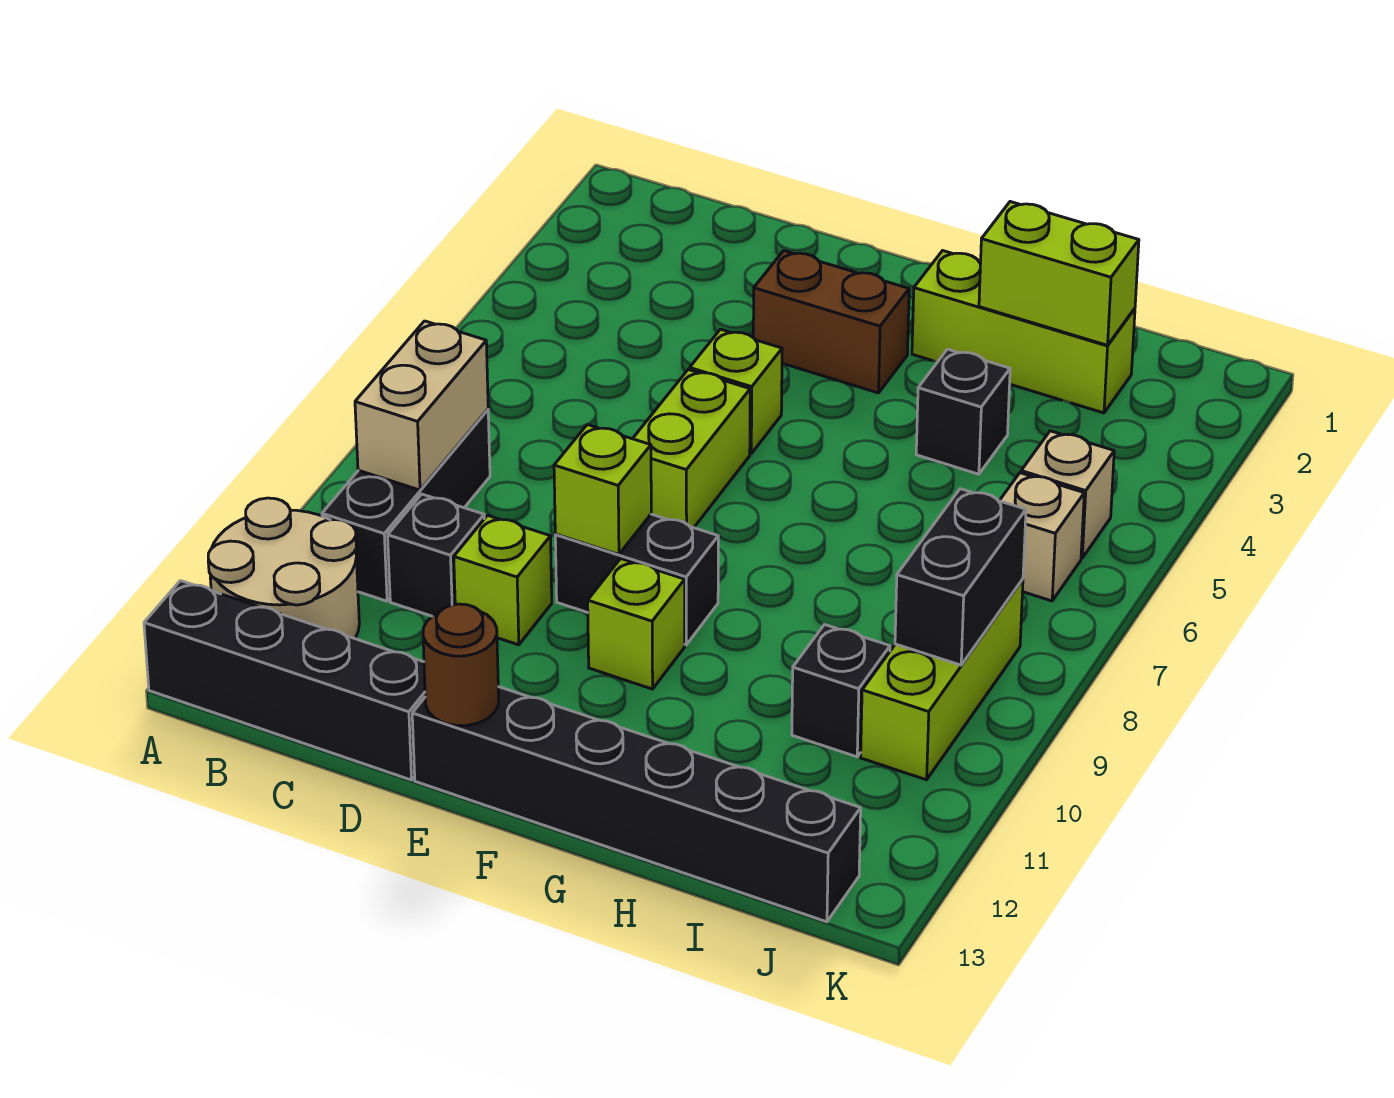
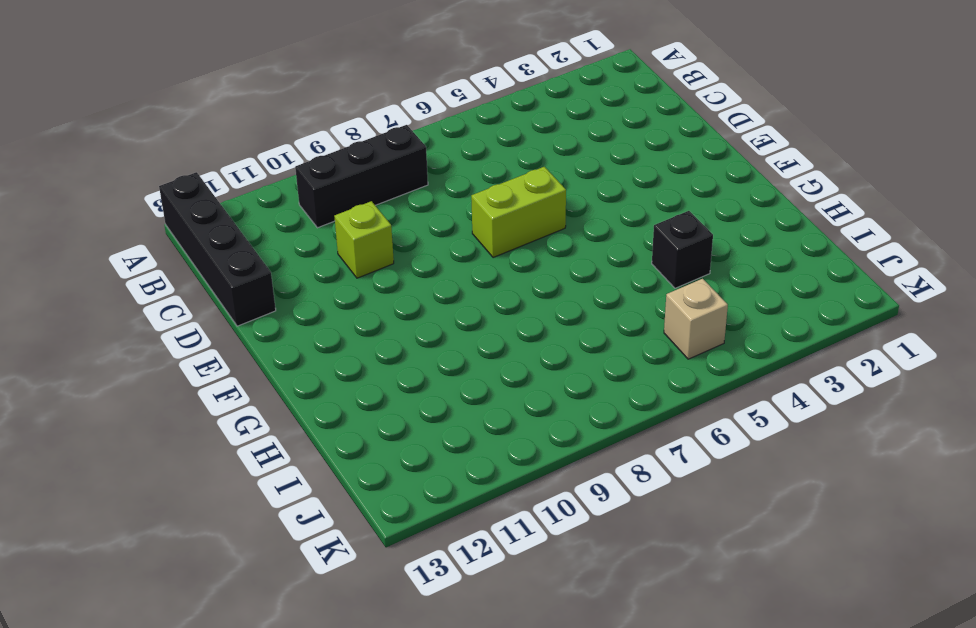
none -> tan 2x2 round brick [208,498,359,639]
none -> black 1x1 brick [388,494,484,616]
none -> brown 1x2 brick [753,251,909,393]

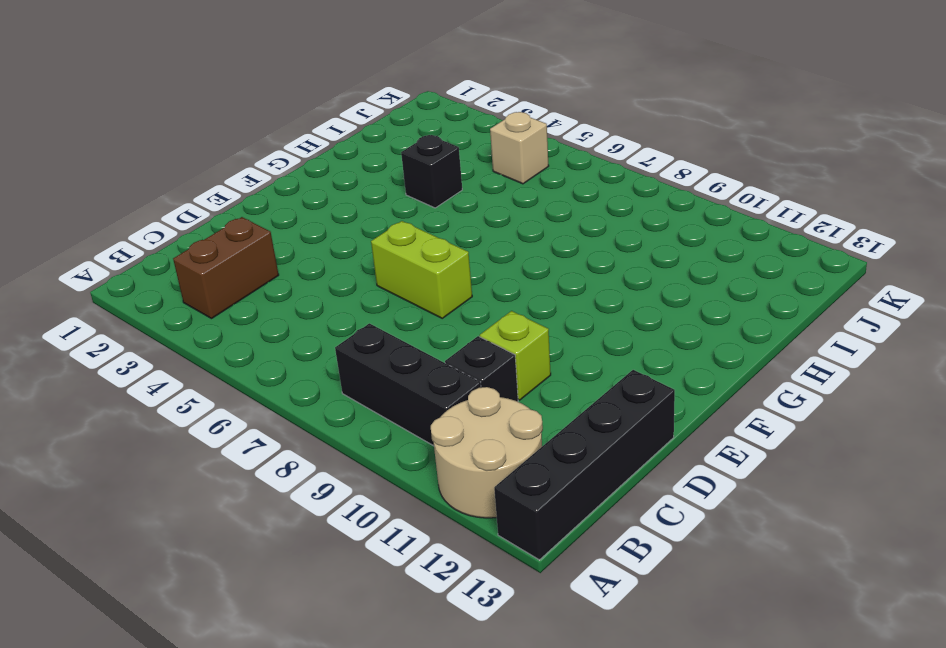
brown 1x2 brick [173,217,279,319] -> brown 1x2 brick moved to [753,251,909,393]
none -> lime 1x1 brick [690,329,782,454]
none -> black 1x2 brick [555,514,718,645]
none -> black 1x6 brick [412,687,861,922]

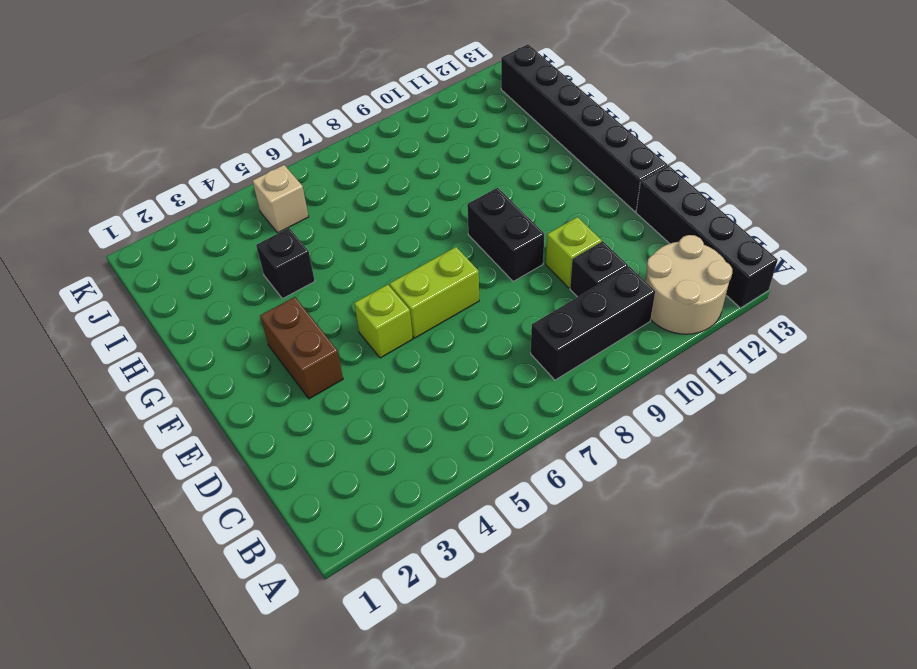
none -> lime 1x1 brick [588,559,685,689]
none -> lime 1x3 brick [912,251,1135,413]
none -> black 1x1 brick [792,625,890,757]

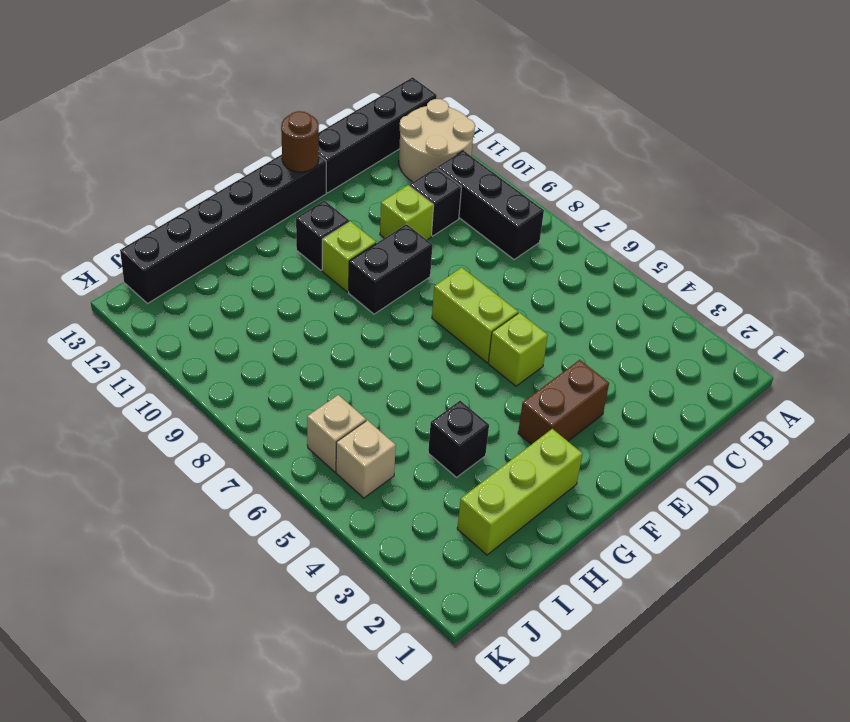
black 1x1 brick [296,200,349,270] -> black 1x1 brick moved to [792,625,890,757]
none -> lime 1x3 brick [861,579,1023,780]
none -> tan 1x2 brick [355,321,488,490]
none -> lime 1x1 brick [554,425,651,554]

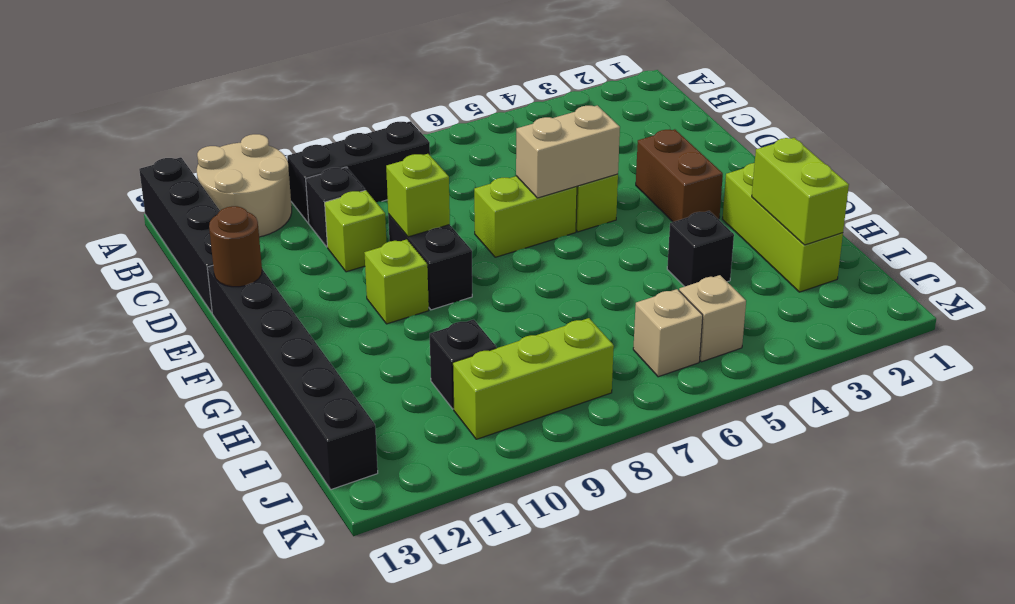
tan 1x2 brick [516,105,620,198] -> tan 1x2 brick moved to [355,321,488,490]
none -> black 1x2 brick [895,489,1026,665]

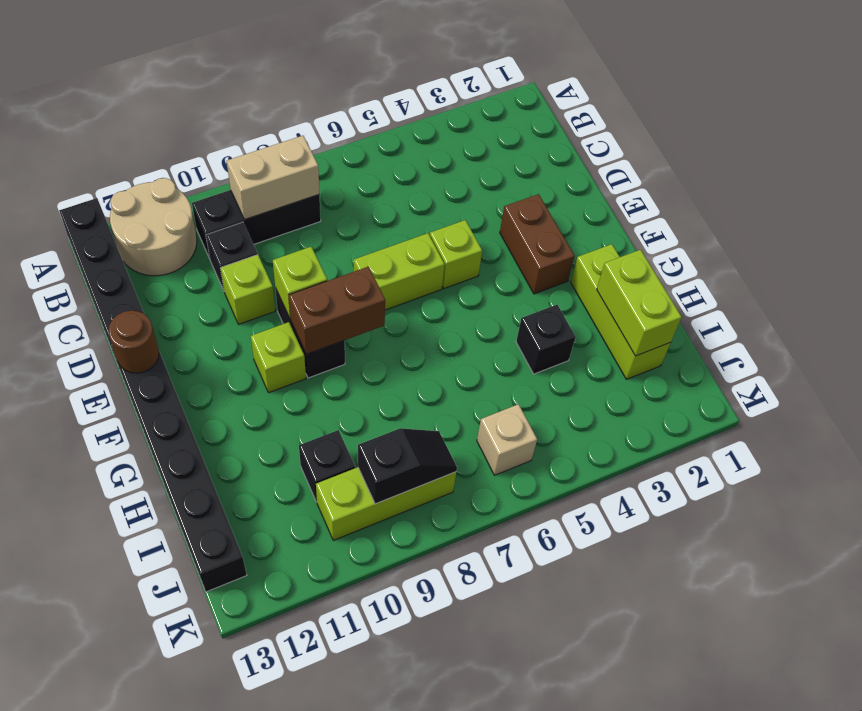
brown 1x2 brick [289,267,385,354] -> none
black 1x2 slope [358,428,457,504] -> black 1x2 brick [895,489,1026,665]
none -> tan 1x1 brick [1021,431,1114,558]

